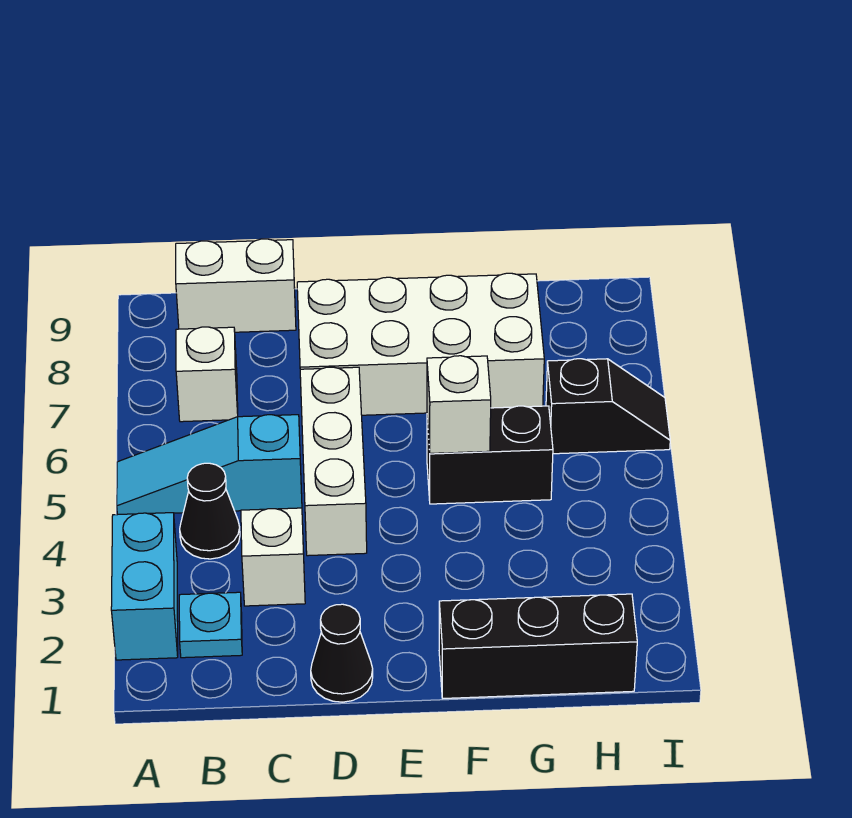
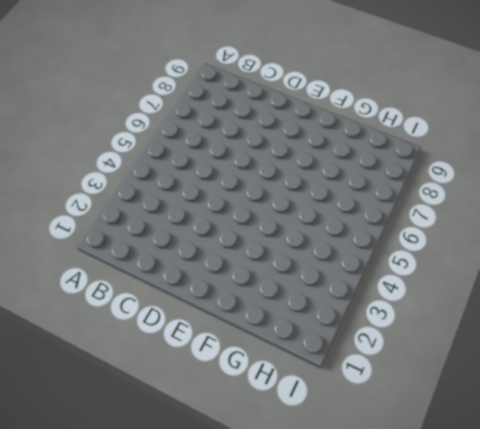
none -> cyan 1x2 brick [111,513,178,660]
none -> cyan 1x3 slope [117,415,302,515]
none -> cyan 1x1 plate [179,592,242,658]

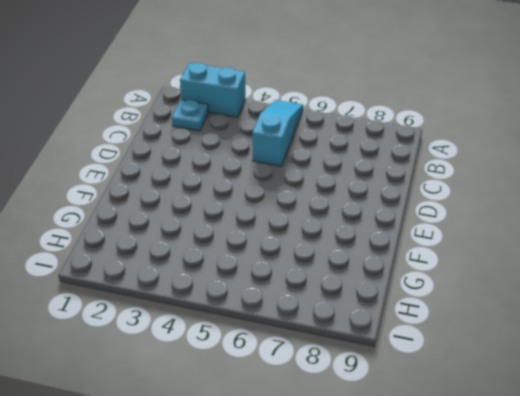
none -> black 1x1 cone [180,463,240,559]
none -> white 1x1 brick [176,327,238,422]
none -> white 1x2 brick [176,239,296,332]

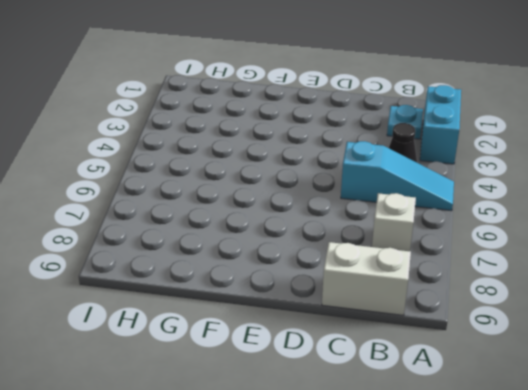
none -> white 1x1 brick [241,508,305,606]
none -> black 1x1 cone [311,604,373,702]
none -> white 1x3 brick [300,367,367,556]

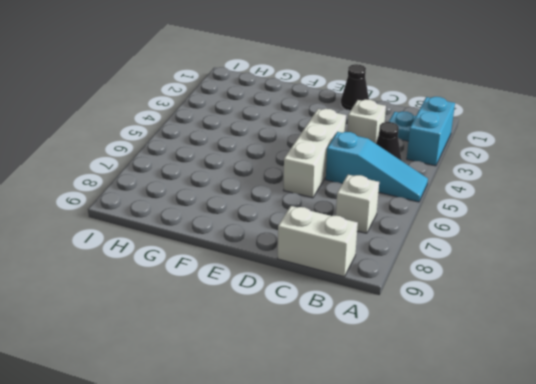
none -> white 2x4 brick [297,273,544,415]
none -> black 1x3 brick [439,594,637,698]
none -> black 1x2 brick [427,406,553,504]

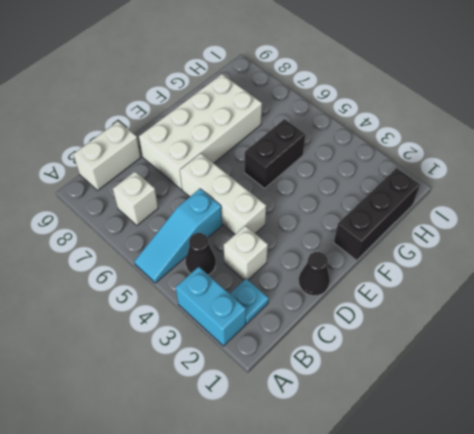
none -> black 1x2 slope [546,359,670,454]
none -> white 1x1 brick [427,356,491,453]

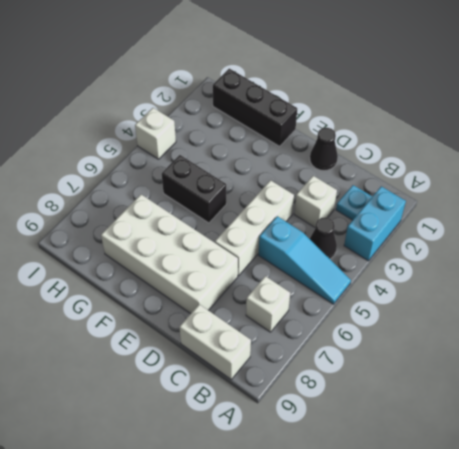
white 1x1 brick [135,108,176,159] -> white 1x1 brick moved to [427,356,491,453]
none -> black 1x2 slope [546,359,670,454]

